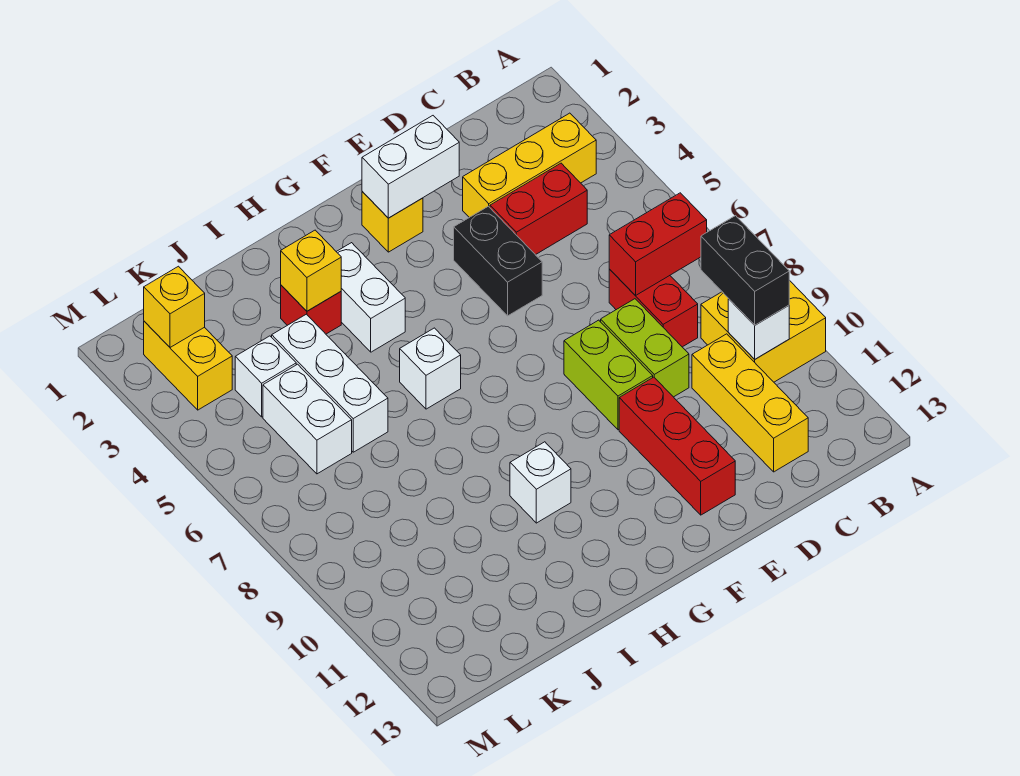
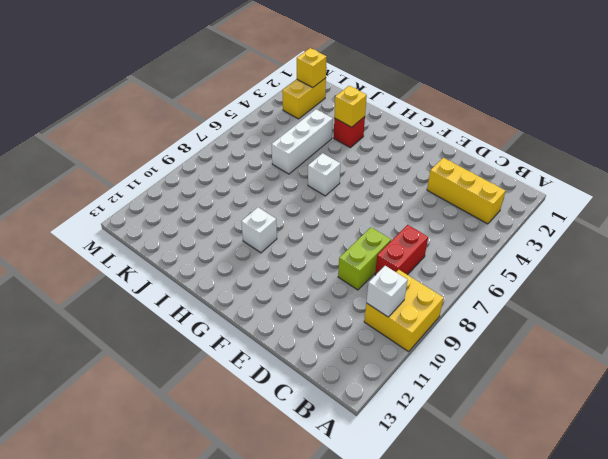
none -> red 1x2 brick [490,163,587,255]
none -> yellow 1x3 brick [692,334,808,472]
none -> black 1x2 brick [454,206,542,316]

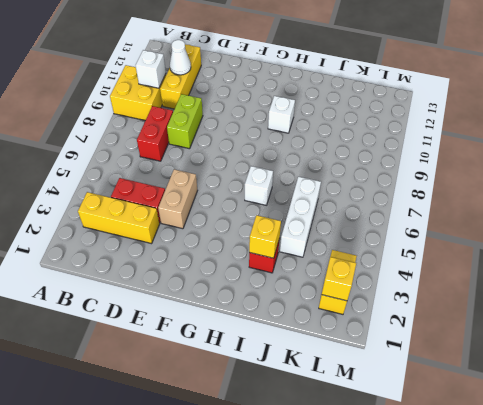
white 1x1 cone [170,40,191,75] -> none
tan 1x2 brick [158,169,197,229] -> black 1x2 brick [454,206,542,316]
none -> lime 1x2 brick [564,320,653,430]
none -> red 1x3 brick [619,377,735,515]
none -> yellow 1x1 brick [362,192,423,252]

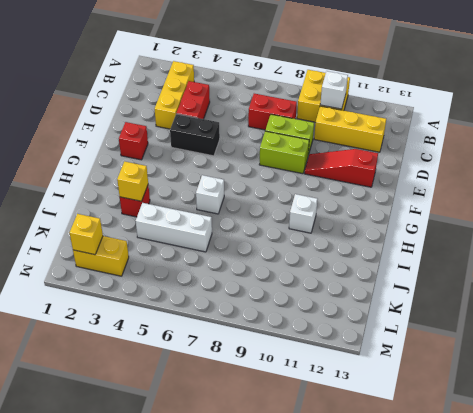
red 1x3 slope [304,149,378,187] -> red 1x3 brick [619,377,735,515]
red 1x1 brick [119,122,148,160] -> yellow 1x1 brick [362,192,423,252]
none -> white 1x2 brick [336,243,405,352]
none -> white 1x1 brick [235,336,296,417]
none -> white 1x2 brick [263,364,352,474]

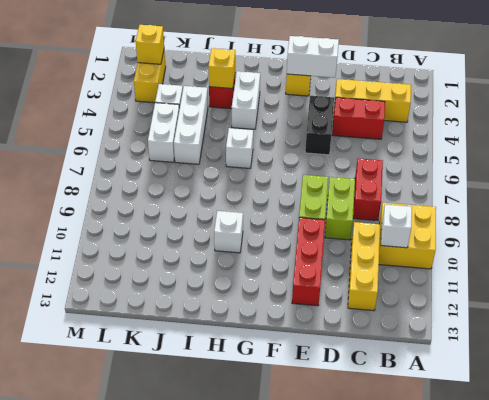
none -> red 1x2 brick [609,193,707,296]
none -> black 1x2 brick [701,216,789,325]

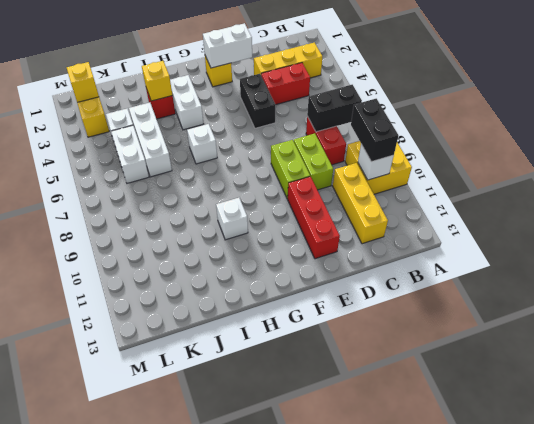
black 1x2 brick [307,85,362,132] -> red 1x2 brick [609,193,707,296]

